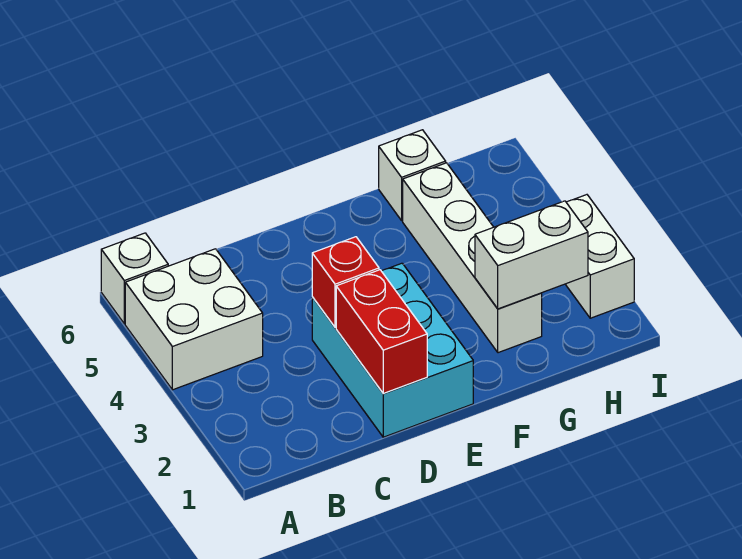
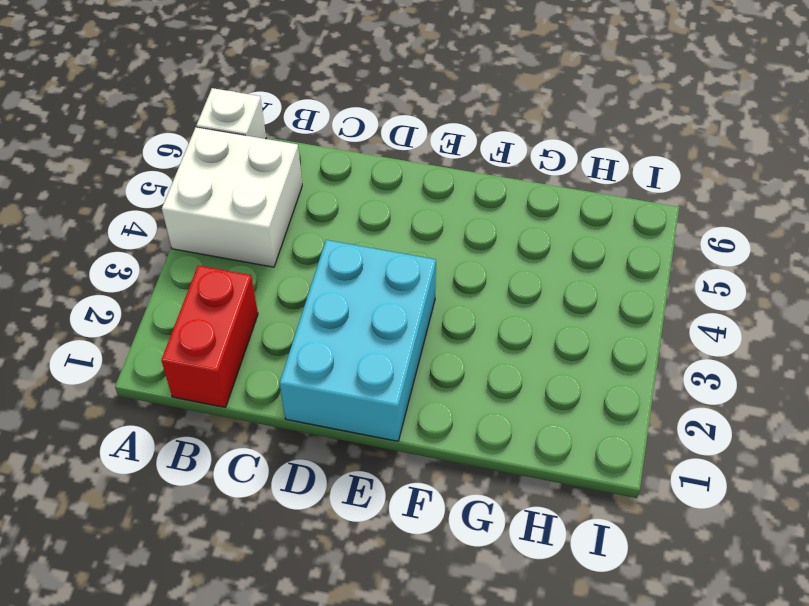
red 1x2 brick [161,266,258,407] -> red 1x2 brick moved to [336,270,427,393]
none -> white 1x4 brick [403,163,542,353]
none -> white 1x1 brick [379,130,446,220]

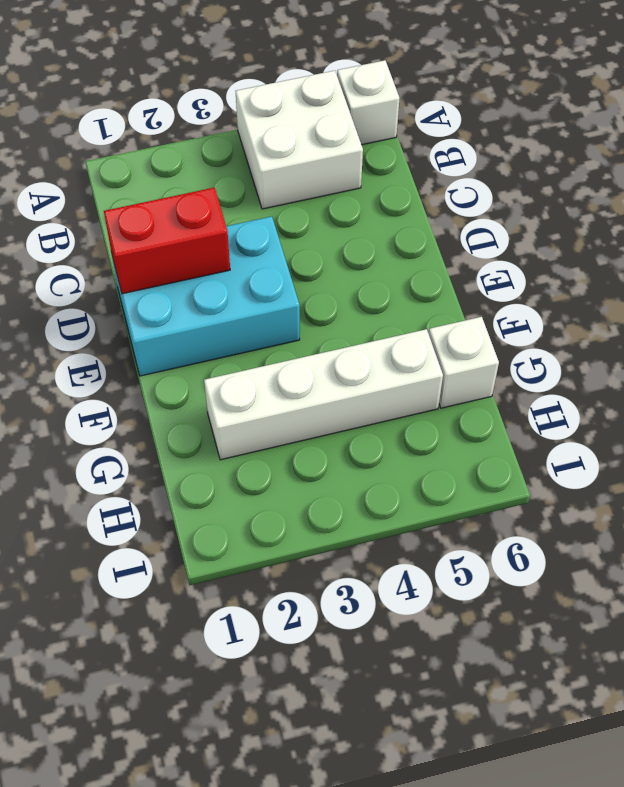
none -> white 1x2 brick [565,195,634,318]
none -> red 1x1 brick [312,237,379,327]

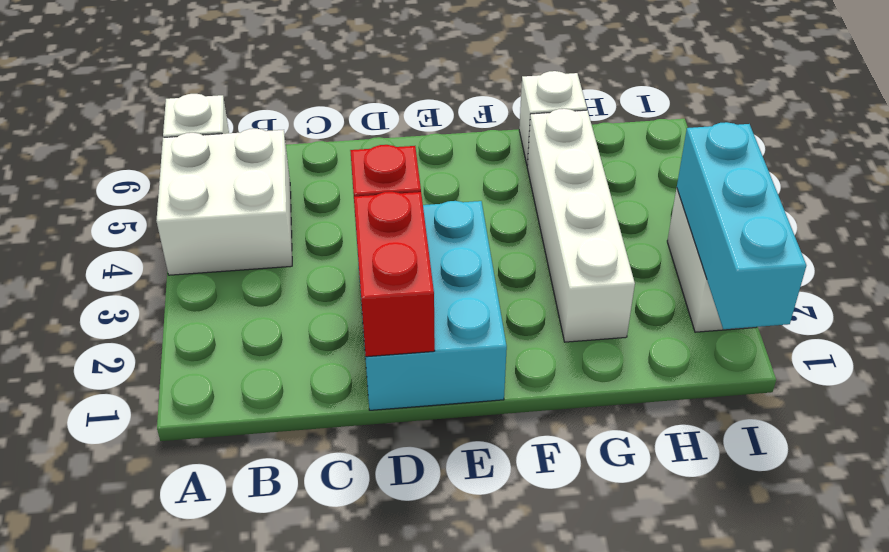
cyan 1x3 brick [677,122,806,329] -> none
none -> white 1x2 brick [475,201,588,309]

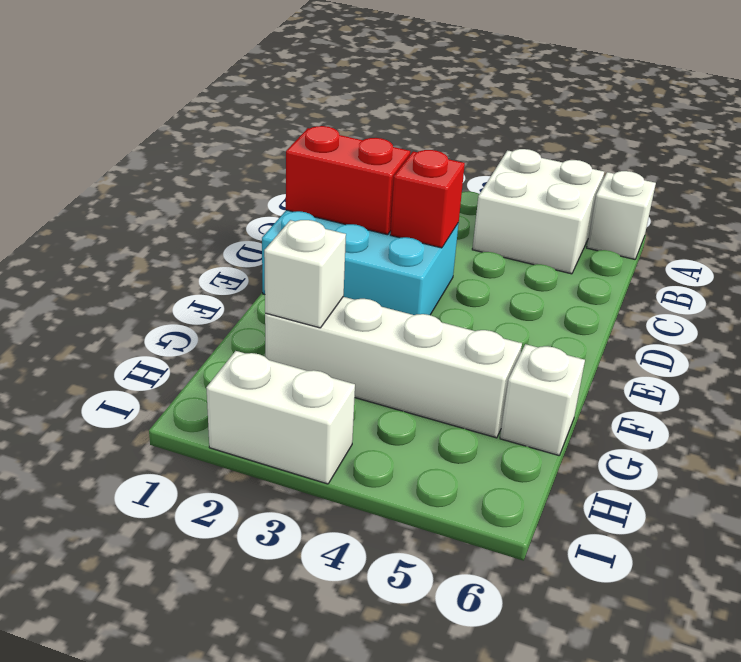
white 1x1 brick [264,220,346,328] -> white 1x2 brick [475,201,588,309]

